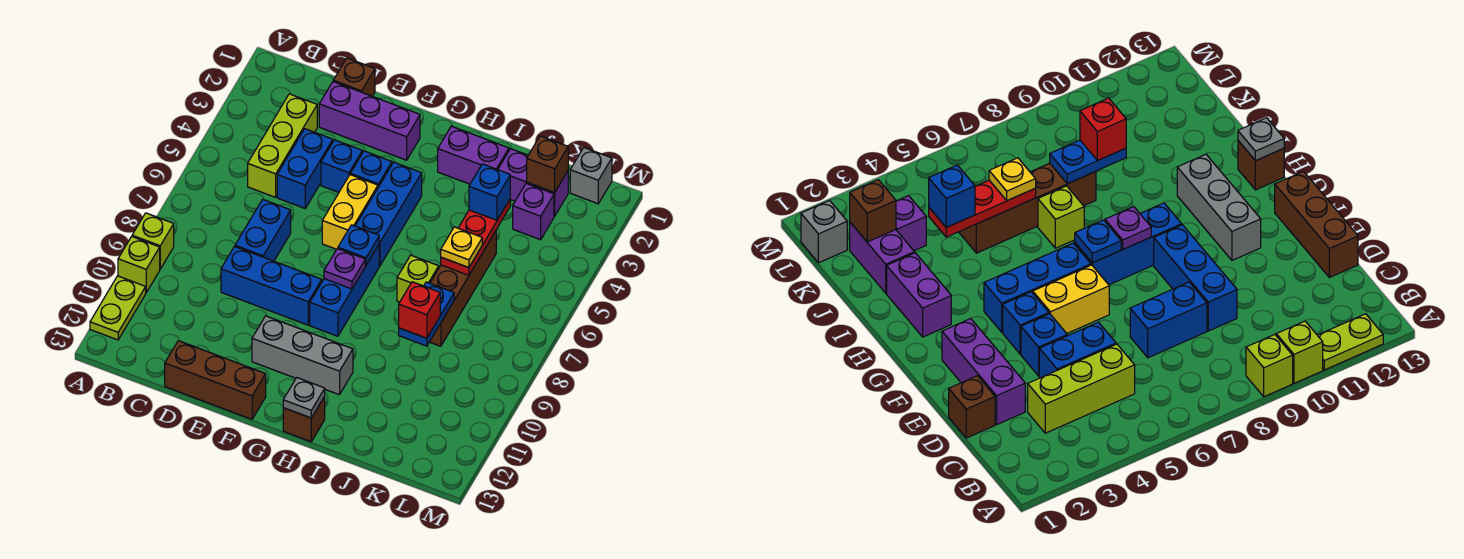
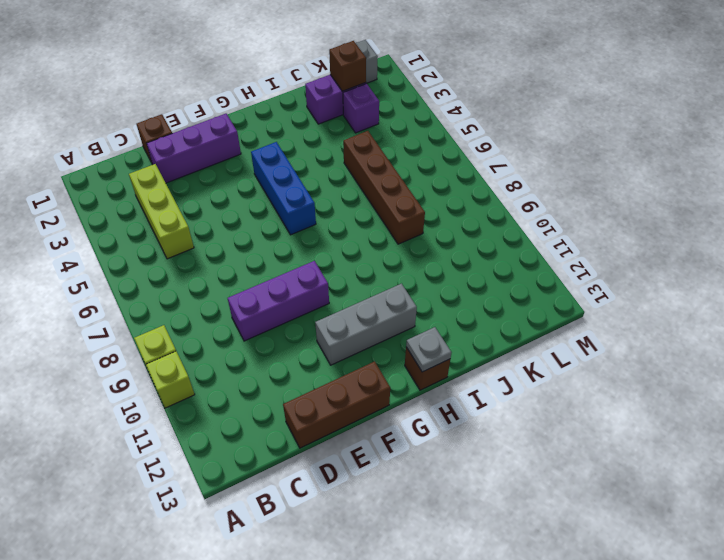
purple 1x3 brick [228,261,329,341] -> blue 1x3 brick [221,247,322,325]
none -> lime 1x2 plate [90,276,146,340]
none -> blue 1x2 brick [277,129,333,208]
none -> blue 1x2 brick [235,199,291,261]
none -> blue 1x1 brick [321,140,362,192]

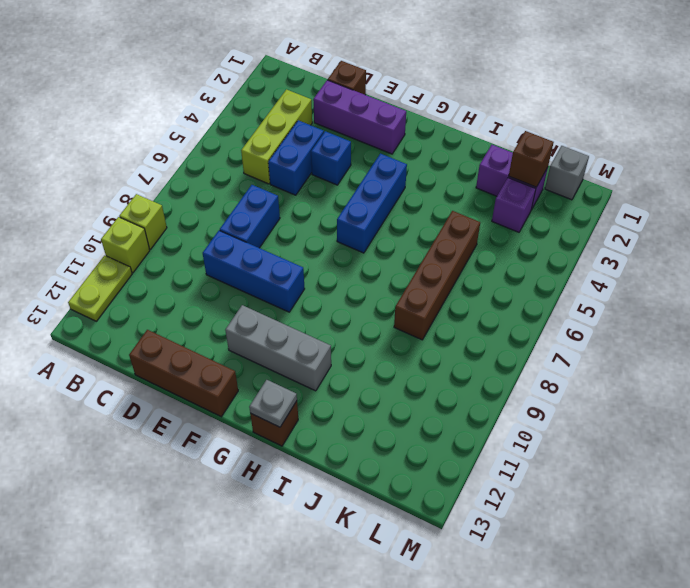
none -> blue 1x1 brick [350,151,392,187]
none -> yellow 1x2 brick [322,175,378,249]
none -> blue 1x3 brick [310,245,379,336]
none -> purple 1x2 brick [438,126,509,184]

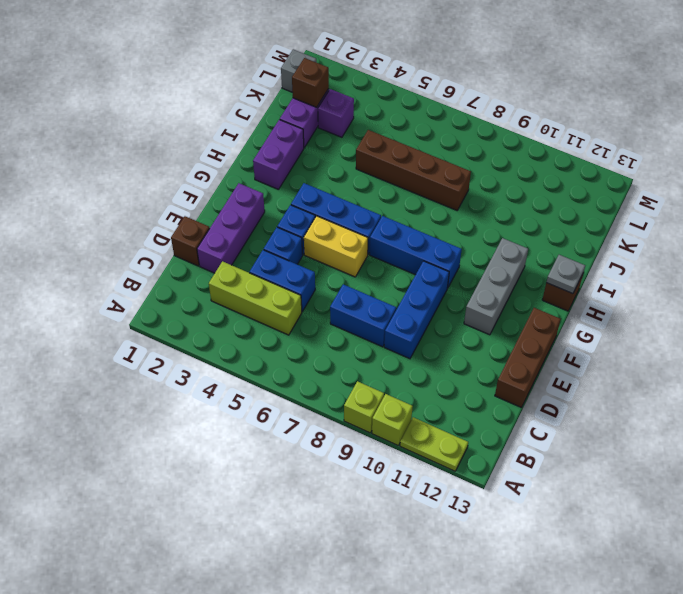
none -> lime 1x1 brick [397,255,439,302]
none -> blue 1x1 plate [338,225,379,265]
none -> purple 1x1 plate [324,249,365,289]
none -> red 1x3 plate [441,200,510,275]

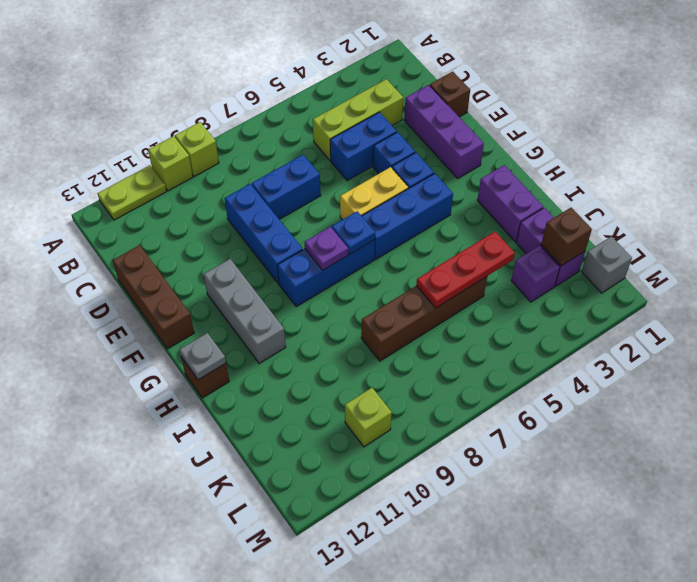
lime 1x1 brick [345,388,392,447] -> lime 1x1 brick moved to [397,255,439,302]
none -> blue 1x2 plate [399,282,454,346]
none -> blue 1x1 brick [469,164,510,220]
none -> yellow 1x1 plate [441,227,482,268]
none -> red 1x1 brick [399,282,440,338]

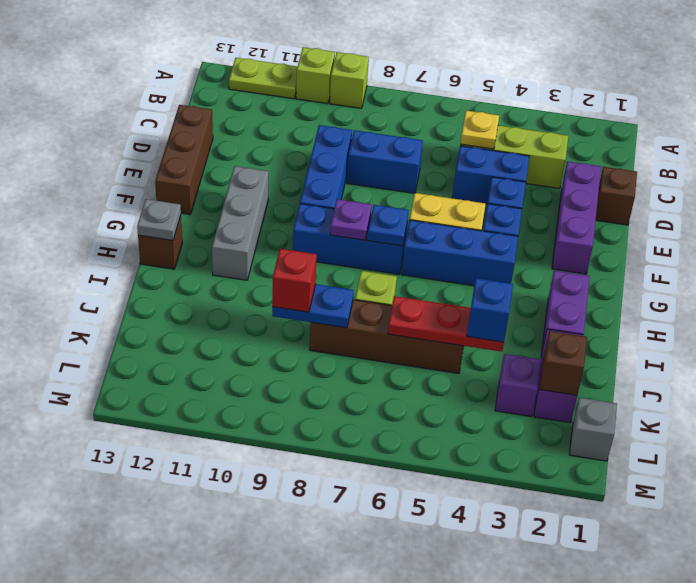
yellow 1x1 plate [460,111,499,149] -> yellow 1x1 plate moved to [441,227,482,268]

